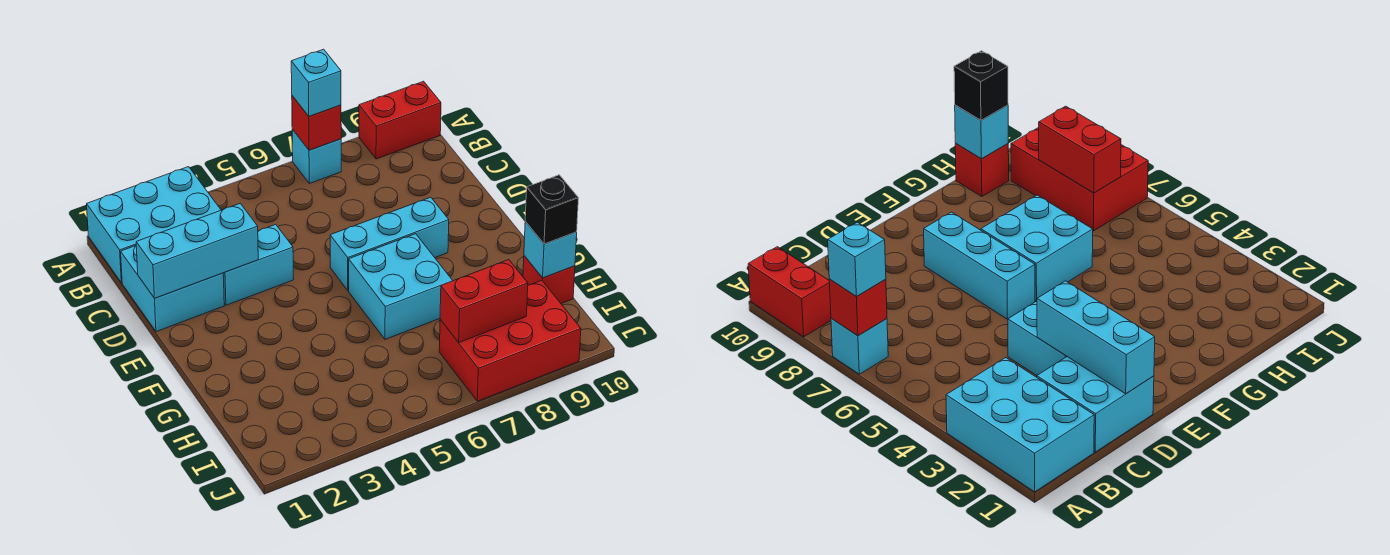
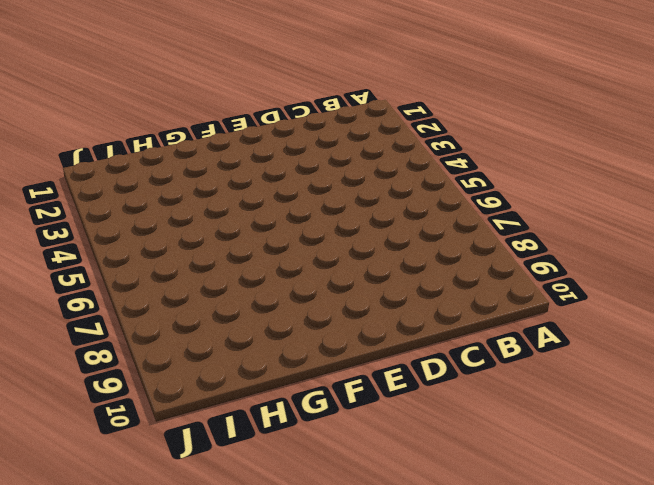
none -> cyan 2x3 brick [87,167,221,283]
none -> cyan 1x1 brick [292,129,341,184]
none -> red 1x2 brick [359,81,441,159]

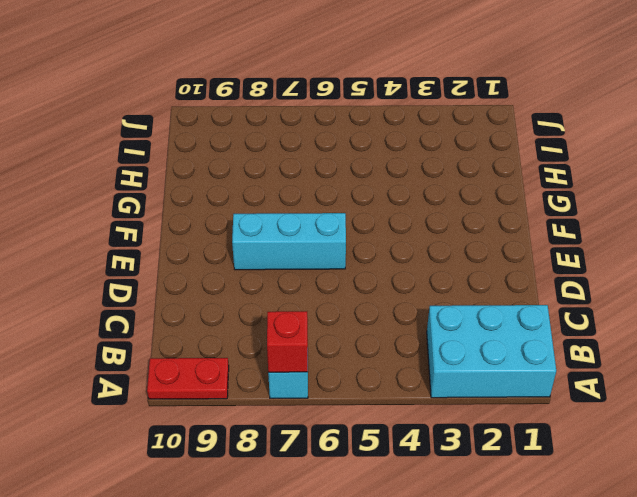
red 1x2 plate [147,358,229,399] -> red 1x2 brick [359,81,441,159]
none -> cyan 2x2 brick [121,246,224,332]
none -> cyan 1x2 brick [223,224,294,305]
none -> cyan 2x2 brick [349,234,453,339]

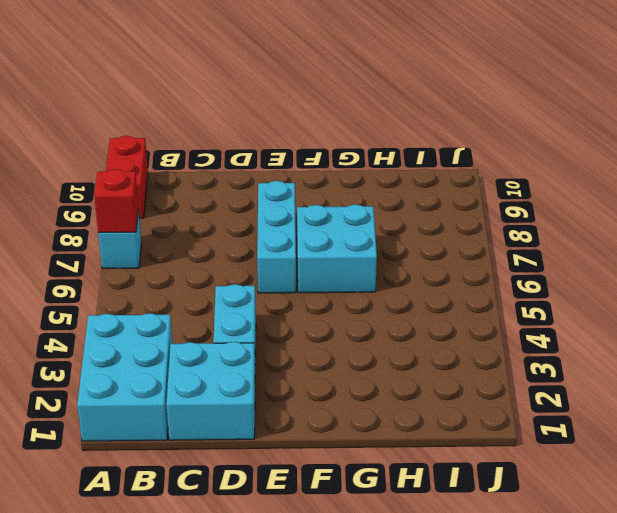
none -> red 1x1 brick [523,256,575,304]
none -> red 2x3 brick [439,280,581,401]
none -> cyan 1x3 brick [136,203,258,298]

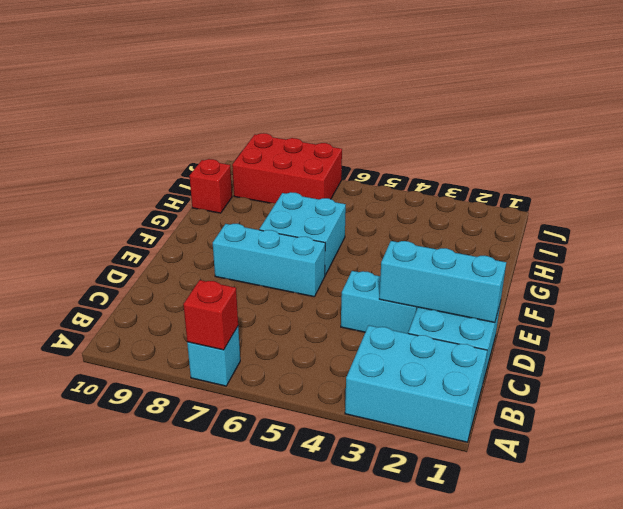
none -> red 1x2 brick [359,81,441,159]
none -> cyan 1x1 brick [524,222,577,278]
none -> red 1x2 brick [440,260,528,342]

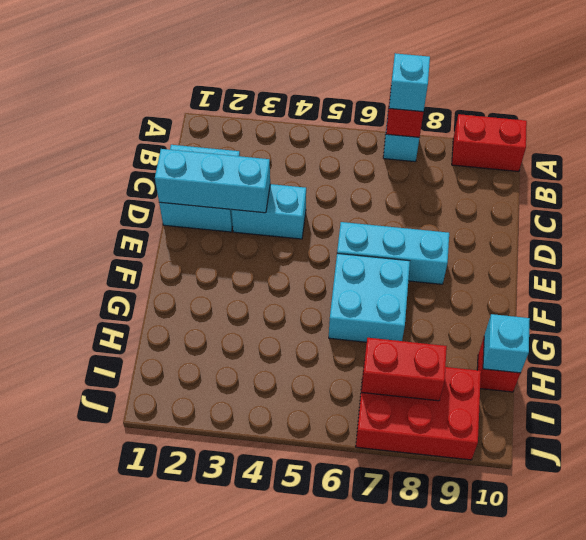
none -> cyan 2x3 brick [87,167,221,283]
none -> black 1x1 brick [525,175,579,244]

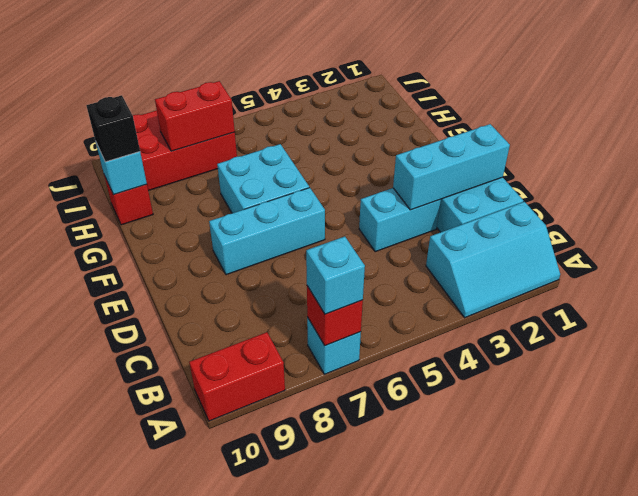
cyan 2x3 slope [426,202,560,318] -> cyan 2x3 brick [87,167,221,283]

